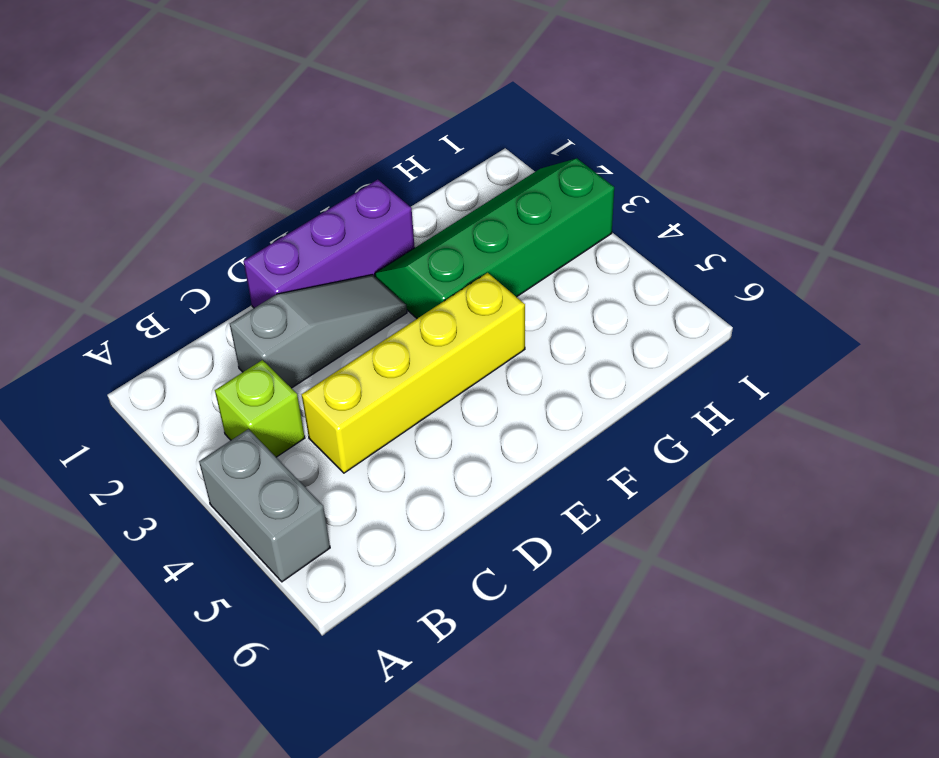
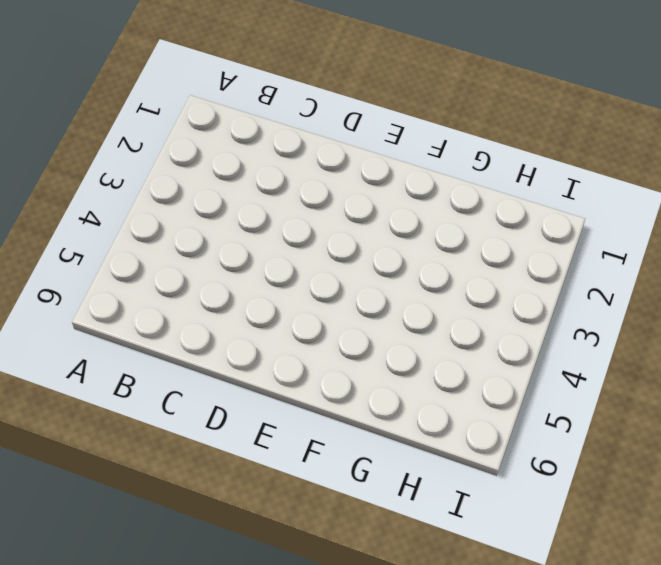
none -> grey 1x2 brick [199,429,330,582]
none -> lime 1x1 brick [215,360,305,457]

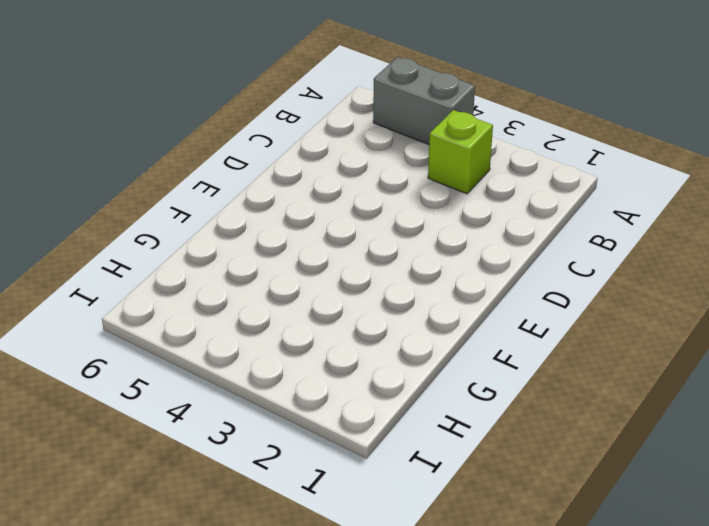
none -> grey 1x3 slope [230,275,407,388]
none -> yellow 1x4 brick [302,273,525,473]

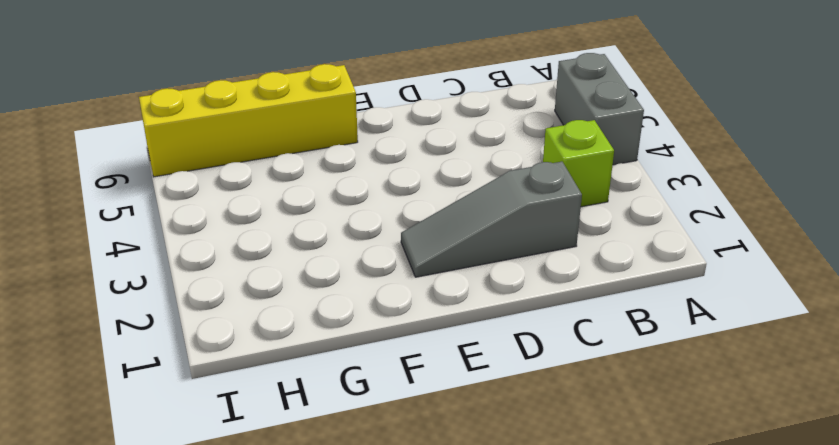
yellow 1x4 brick [139,64,358,177] -> yellow 1x4 brick moved to [302,273,525,473]
none -> purple 1x3 brick [243,180,415,308]
none -> green 2x4 slope [375,158,614,318]

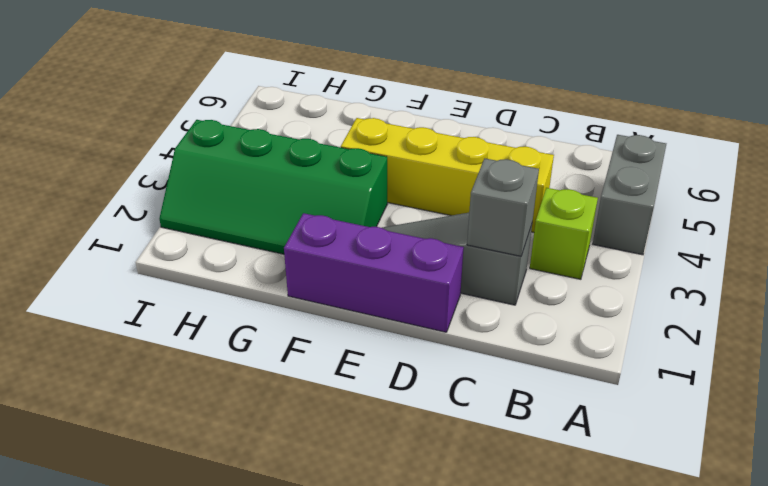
grey 1x1 brick [467,158,539,256] -> none

